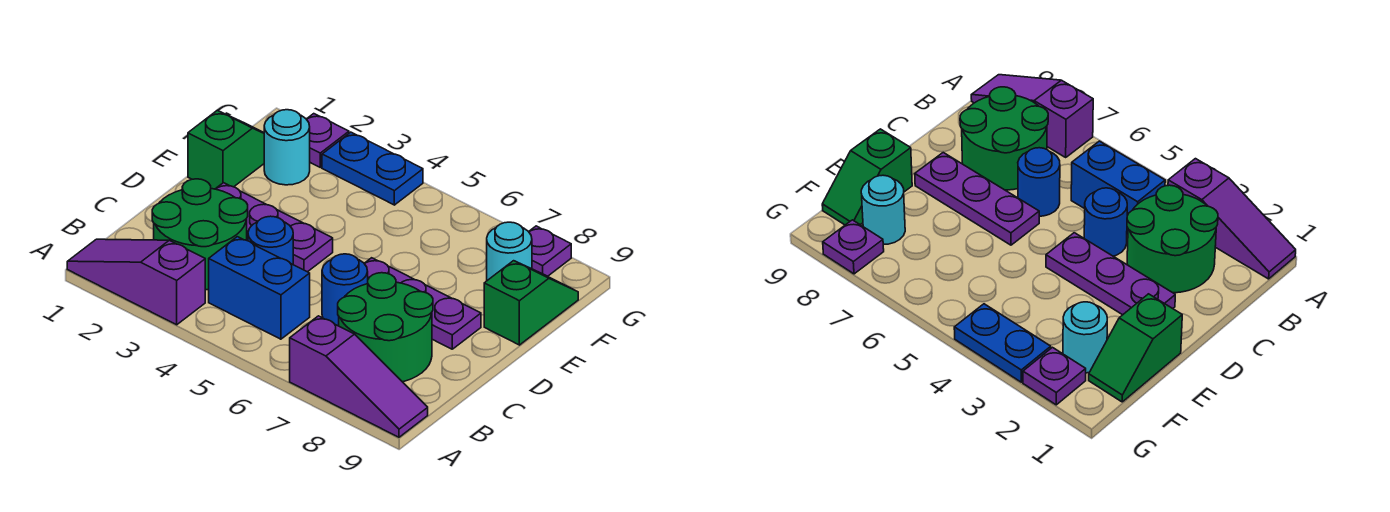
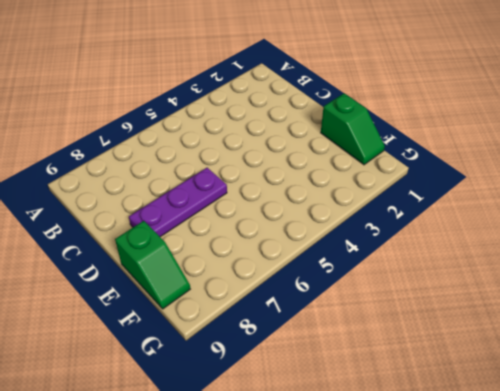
none -> purple 1x3 slope [67,239,205,325]
none -> purple 1x3 slope [290,316,428,437]
none -> green 2x2 round brick [152,179,248,290]

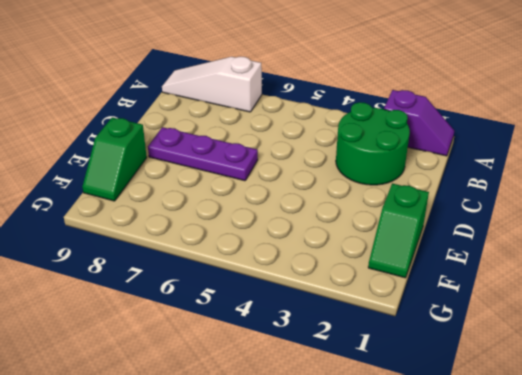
purple 1x2 slope [384,90,454,156] -> purple 1x3 slope [67,239,205,325]
white 1x3 slope [162,57,262,112] -> purple 1x3 slope [290,316,428,437]
none -> blue 1x2 brick [209,237,310,339]
none -> green 2x2 round brick [338,273,433,382]
none -> blue 1x1 round brick [248,216,293,264]

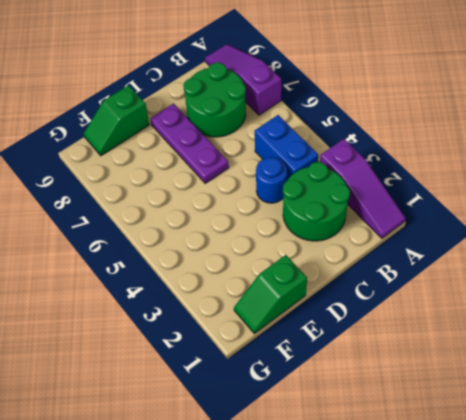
none -> blue 1x1 round brick [322,254,368,326]
none -> purple 1x3 plate [216,183,333,272]
none -> cyan 1x1 round brick [264,110,310,185]

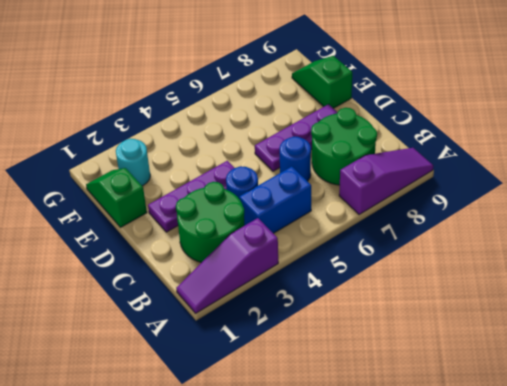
none -> cyan 1x1 round brick [487,222,532,280]
none -> purple 1x1 plate [307,114,349,167]
none -> blue 1x2 plate [322,132,423,205]

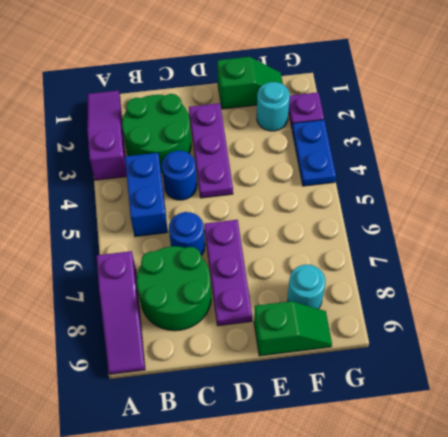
none -> purple 1x1 plate [529,226,571,276]

